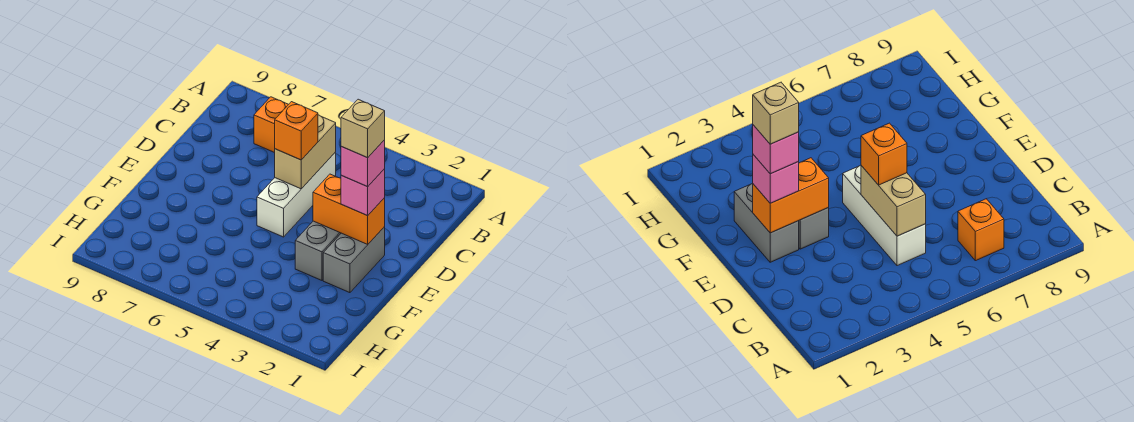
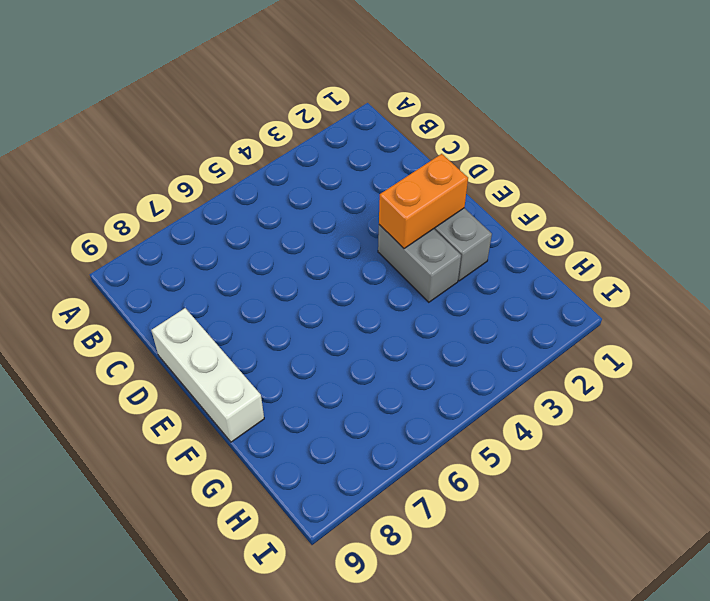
white 1x3 brick [152,308,264,442] -> white 1x3 brick moved to [257,152,336,237]
none -> orange 1x1 brick [254,97,289,153]
none -> tan 1x2 brick [275,115,336,189]

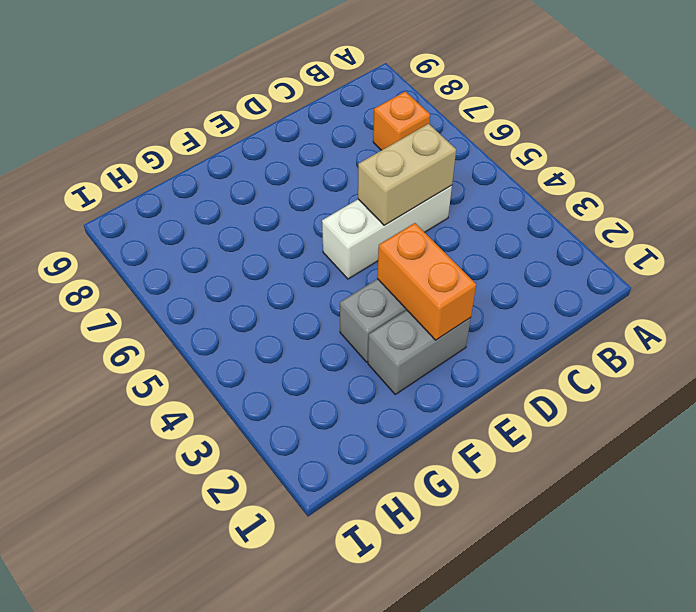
none -> orange 1x1 brick [275,102,318,160]
none -> pink 1x1 brick [341,169,385,216]

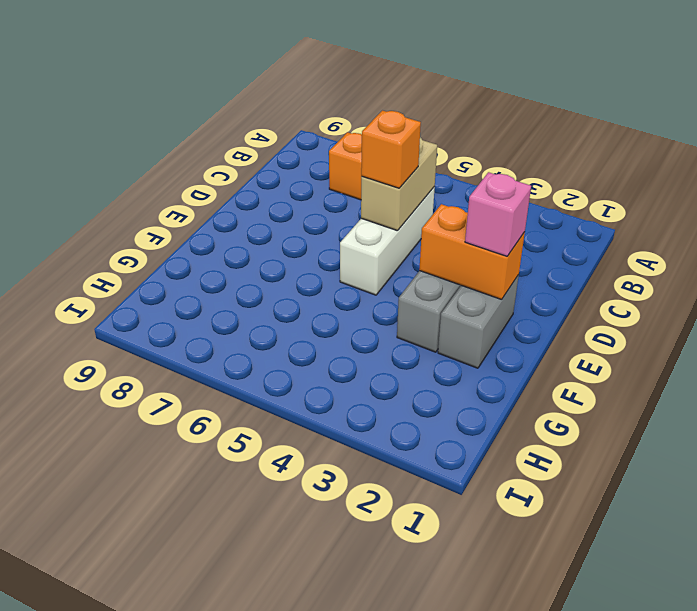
none -> pink 1x1 brick [341,140,385,187]
none -> tan 1x1 brick [341,99,385,158]

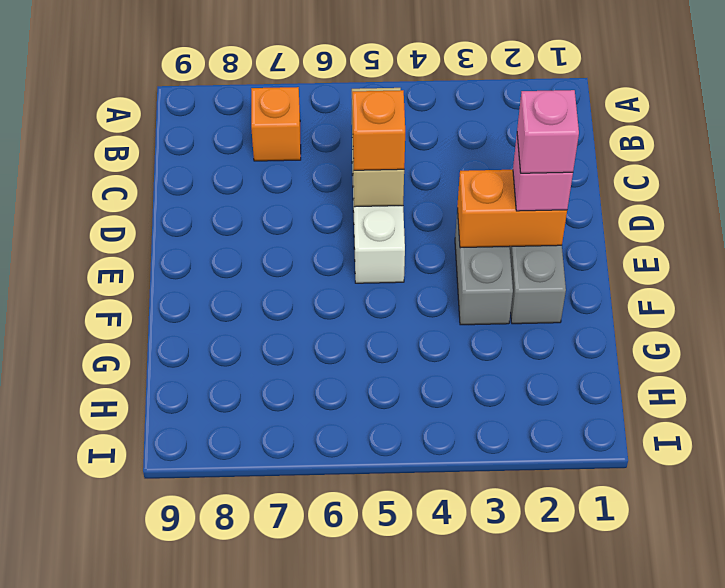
none -> tan 1x1 brick [341,99,385,158]

